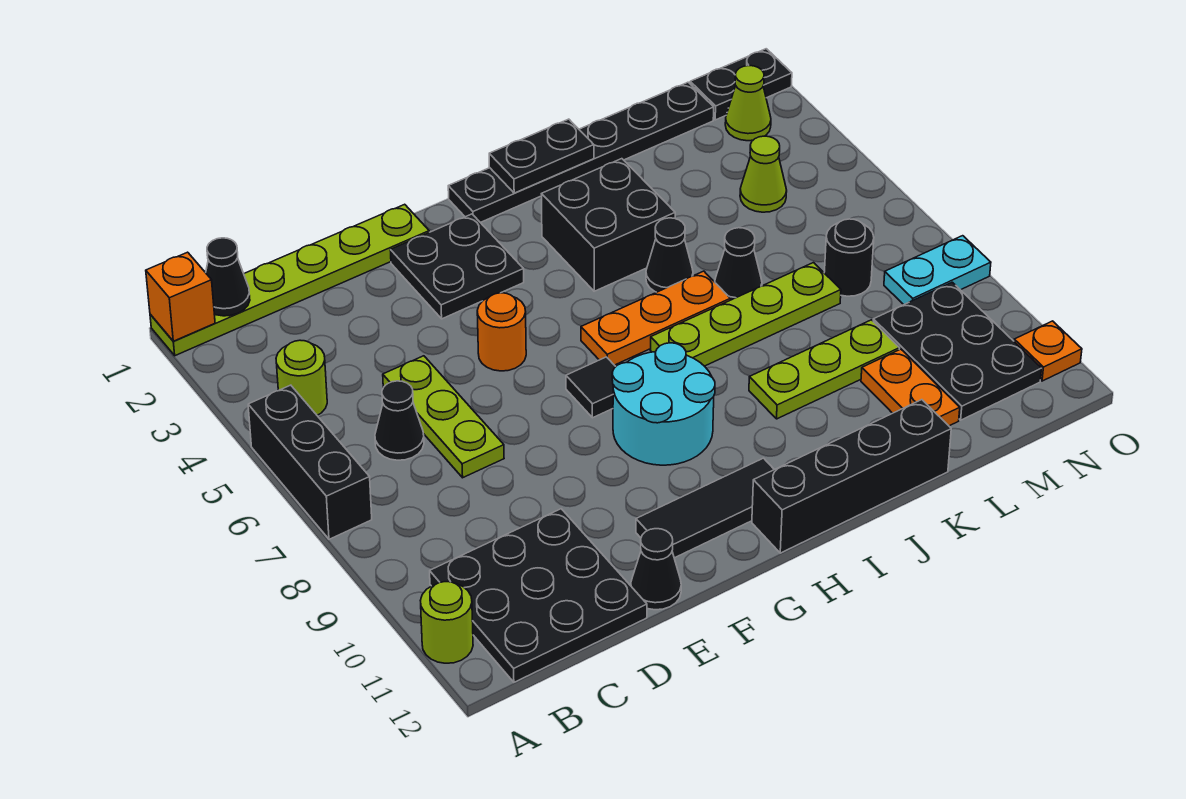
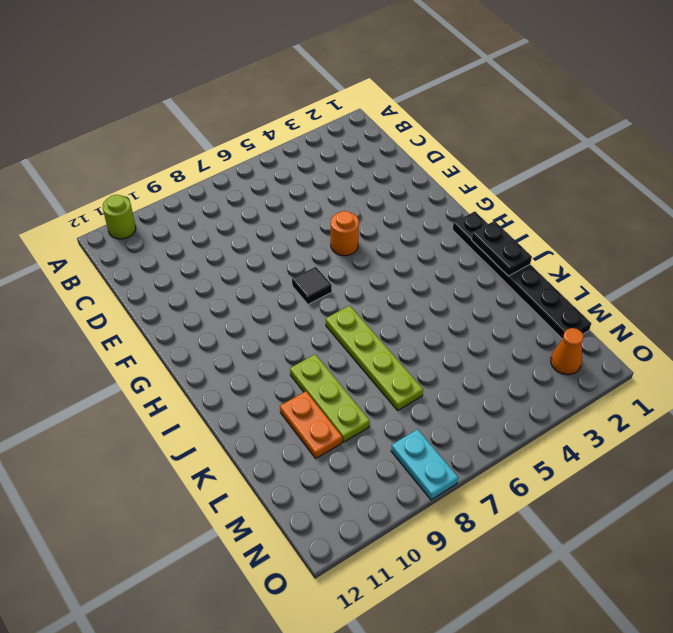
orange 1x2 plate [280,391,342,458] -> orange 1x2 plate turned to [861,349,960,426]
orange 1x1 cone [551,328,583,375] -> lime 1x1 cone [725,66,771,141]
none -> lime 1x6 plate [150,204,429,356]
none -> black 1x3 brick [248,385,372,539]
none -> lime 1x1 round brick [276,340,327,415]
none -> black 3x3 plate [430,509,647,682]

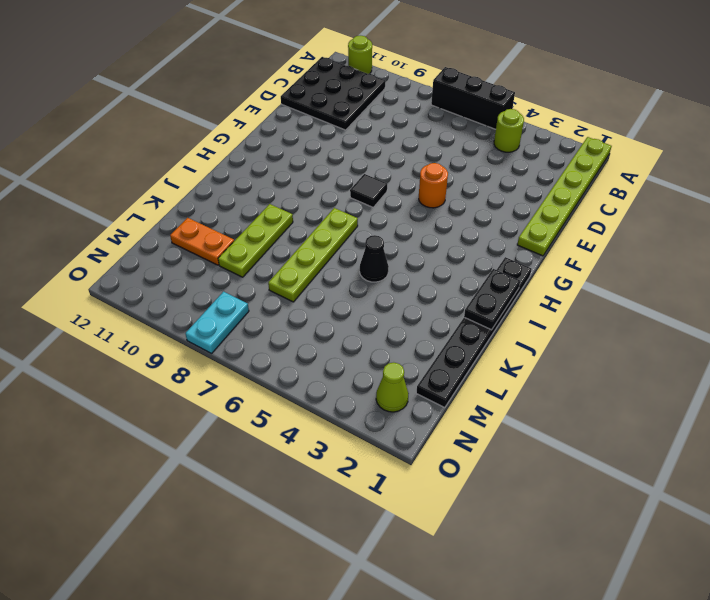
none -> black 1x1 cone [375,381,424,460]
none -> lime 1x3 plate [383,356,504,478]
none -> black 1x1 cone [631,529,681,610]
none -> black 2x2 plate [390,214,524,319]

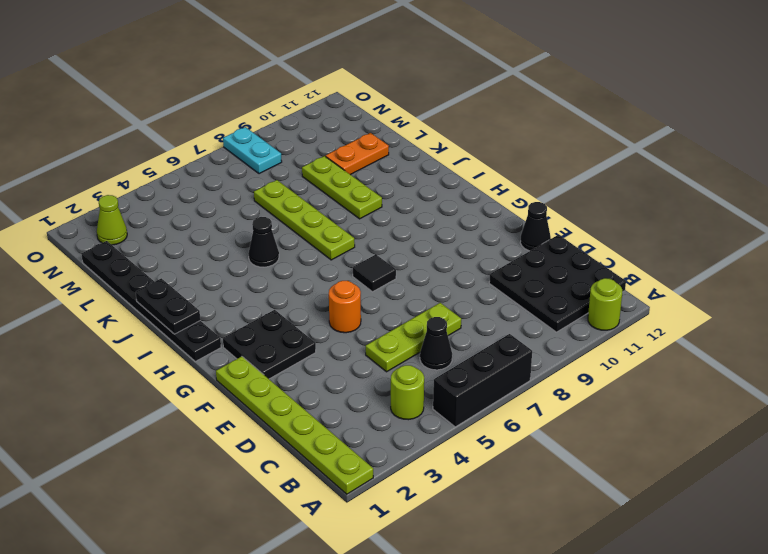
none -> black 1x3 tile [636,458,774,558]
none -> cyan 2x2 round brick [612,343,715,465]
none -> orange 1x3 plate [581,271,730,365]
none -> black 1x4 brick [752,400,951,553]

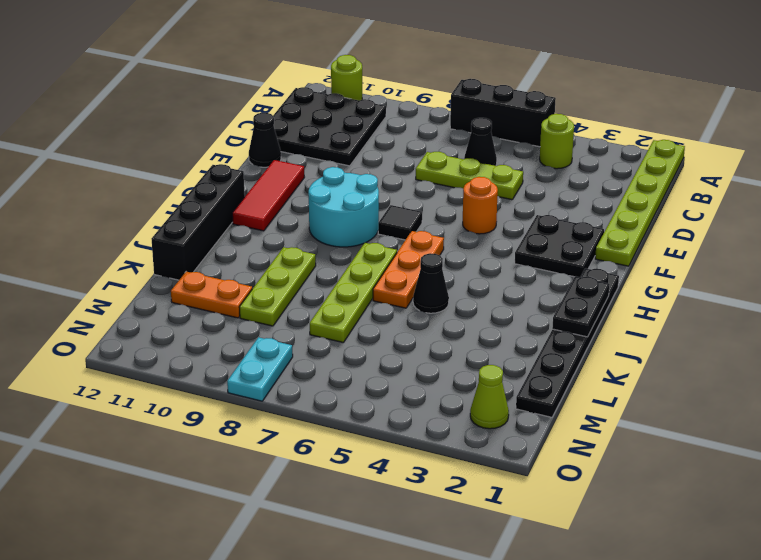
red 1x3 tile [232,160,304,231] -> black 1x3 tile [636,458,774,558]
none -> black 2x2 brick [542,159,675,291]
none -> black 1x1 cone [715,228,762,300]
none -> lime 1x1 cone [740,136,787,212]
none -> black 1x1 round brick [824,219,874,296]

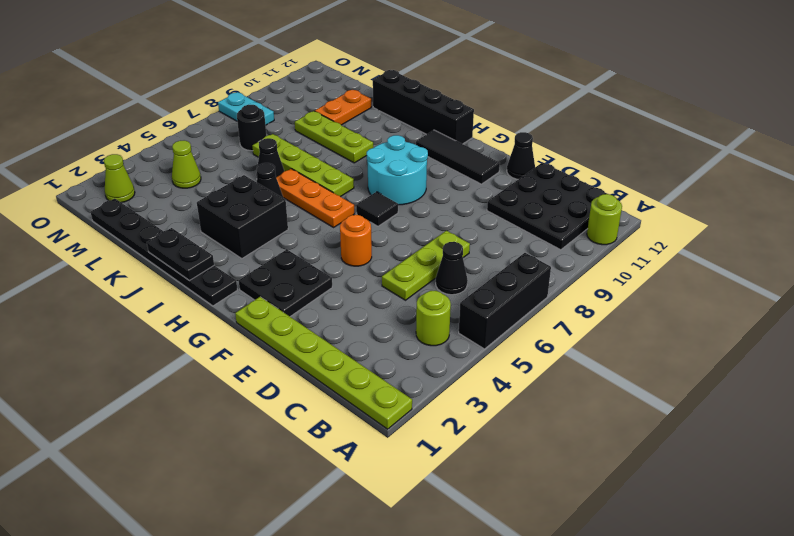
none -> black 2x3 plate [873,282,1042,420]
none -> black 1x2 plate [690,49,792,120]
none -> orange 1x1 plate [1014,321,1082,381]
none -> orange 1x1 brick [146,252,215,341]

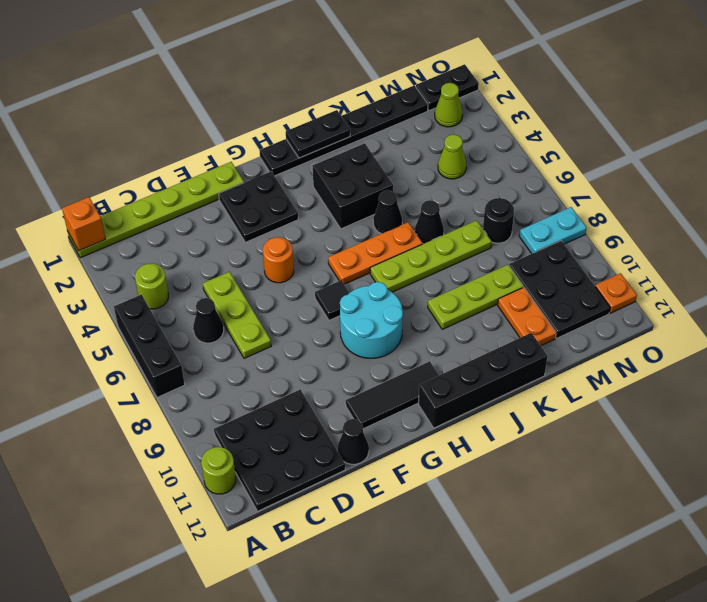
none -> black 1x1 cone [206,238,250,316]

